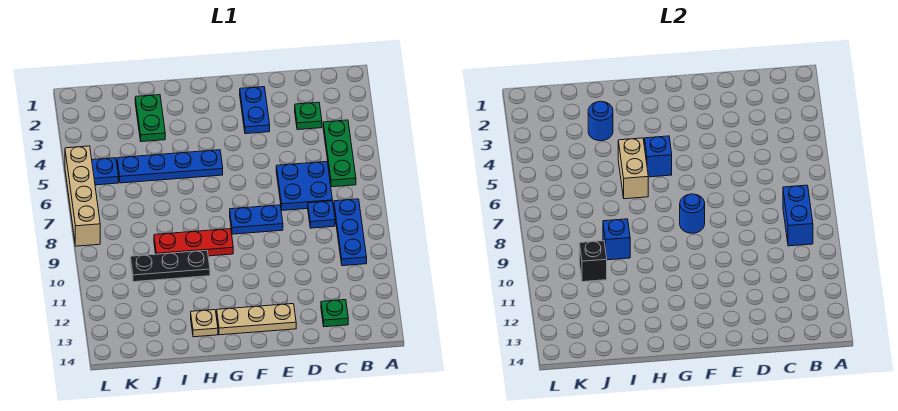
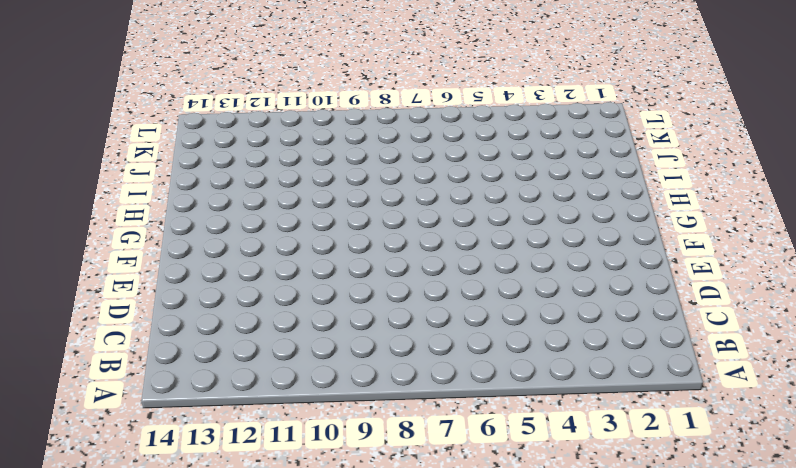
none -> green 1x3 plate [323,120,356,187]
none -> blue 1x3 plate [334,199,367,266]
none -> green 1x1 plate [295,102,322,130]

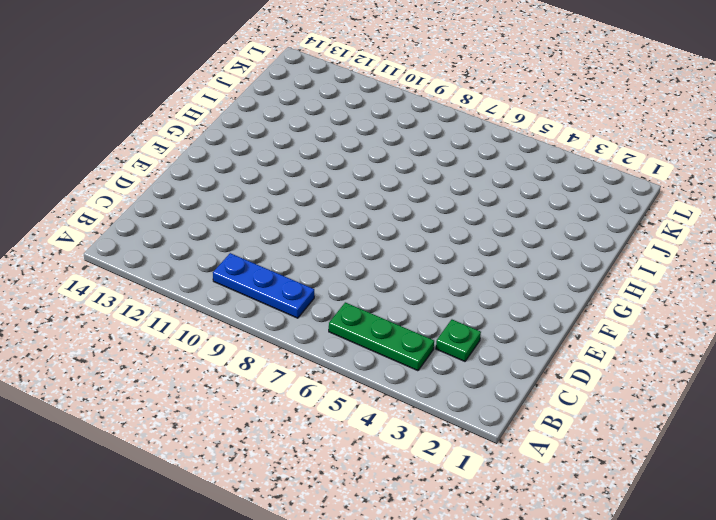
none -> blue 2x2 plate [276,162,333,210]
none -> blue 1x1 plate [308,201,335,228]
none -> green 1x1 plate [321,300,348,327]

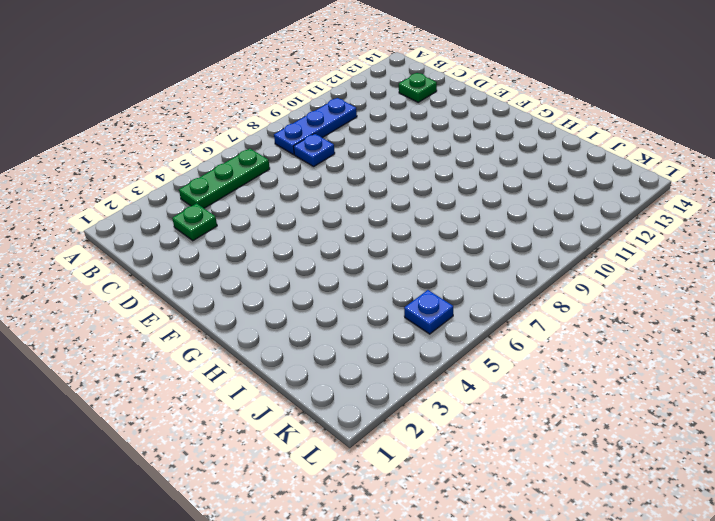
none -> blue 2x2 plate [276,162,333,210]
none -> blue 1x2 plate [240,87,270,134]
none -> blue 1x2 plate [230,205,283,234]

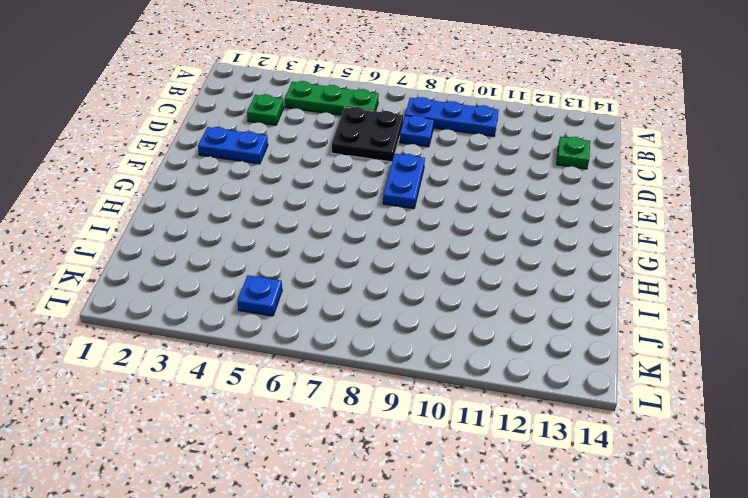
black 2x2 plate [332,107,403,162] -> blue 2x2 plate [276,162,333,210]
none -> tan 1x3 plate [217,304,296,335]
none -> blue 1x4 plate [117,150,223,183]
none -> red 1x3 plate [154,229,233,256]

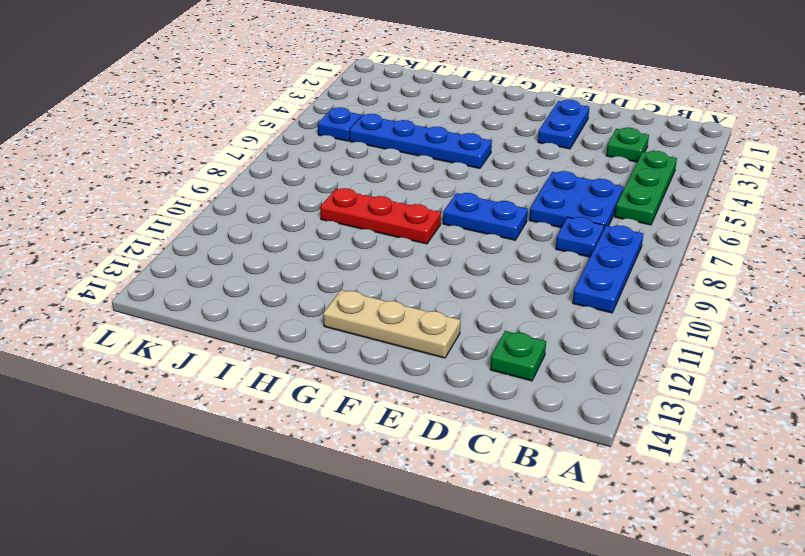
none -> black 1x3 plate [130,250,210,282]
none -> tan 1x1 plate [191,310,218,337]
none -> green 1x2 plate [135,95,165,142]

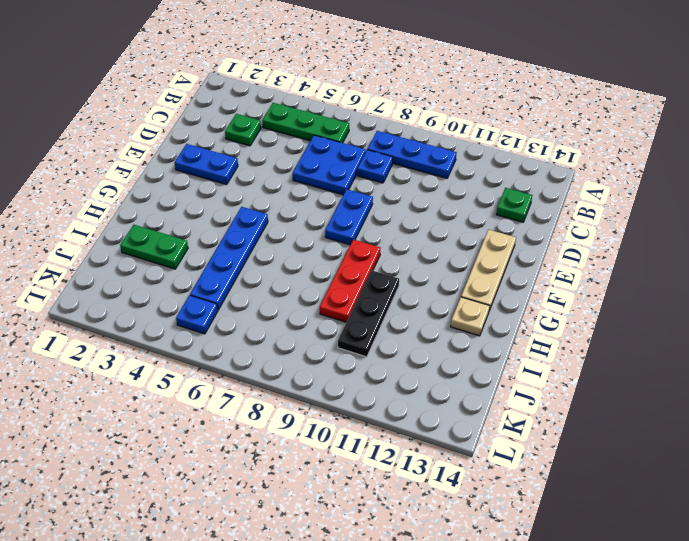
none -> tan 1x4 brick [65,146,100,246]
none -> blue 1x2 brick [783,185,813,246]
none -> blue 1x1 round brick [680,194,705,233]

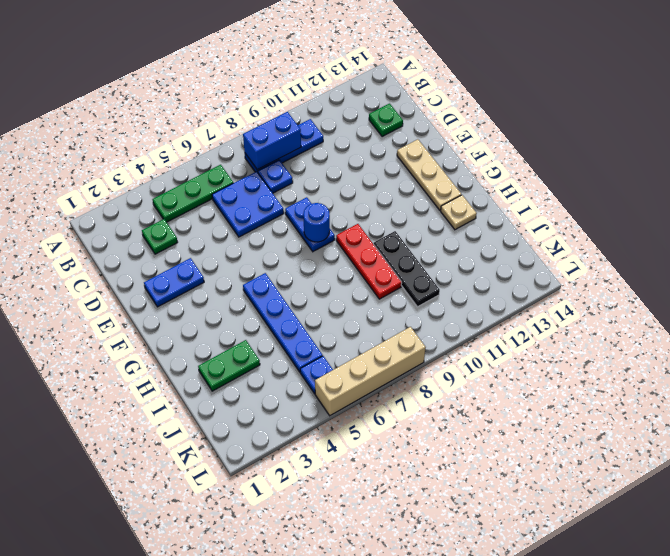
none -> blue 1x1 brick [644,136,672,177]
none -> tan 1x2 brick [618,138,648,199]
none -> blue 1x1 round brick [588,101,613,141]

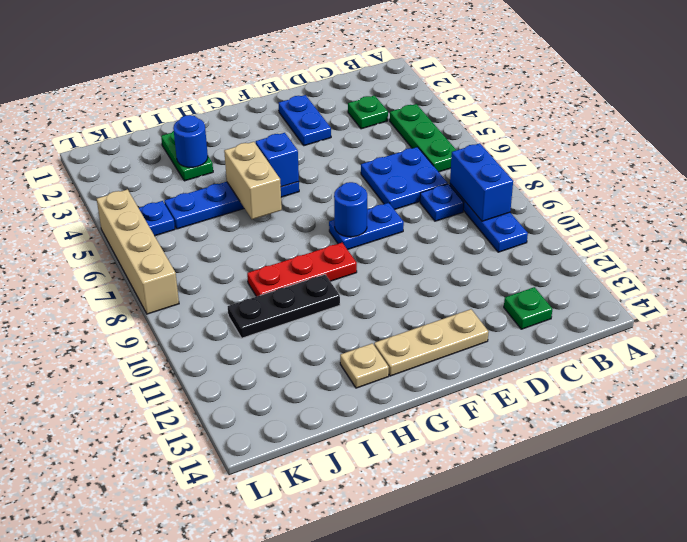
none -> blue 1x1 brick [603,219,630,260]
none -> black 1x1 brick [579,241,607,282]

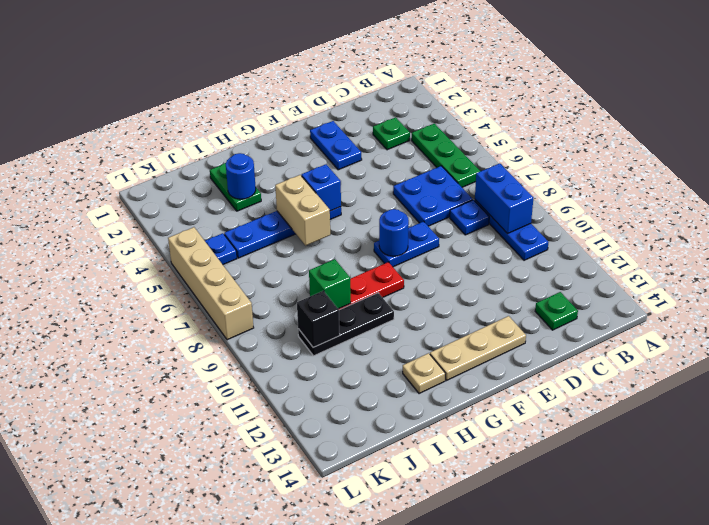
green 1x1 brick [309,259,351,309] -> blue 1x1 brick [603,219,630,260]

